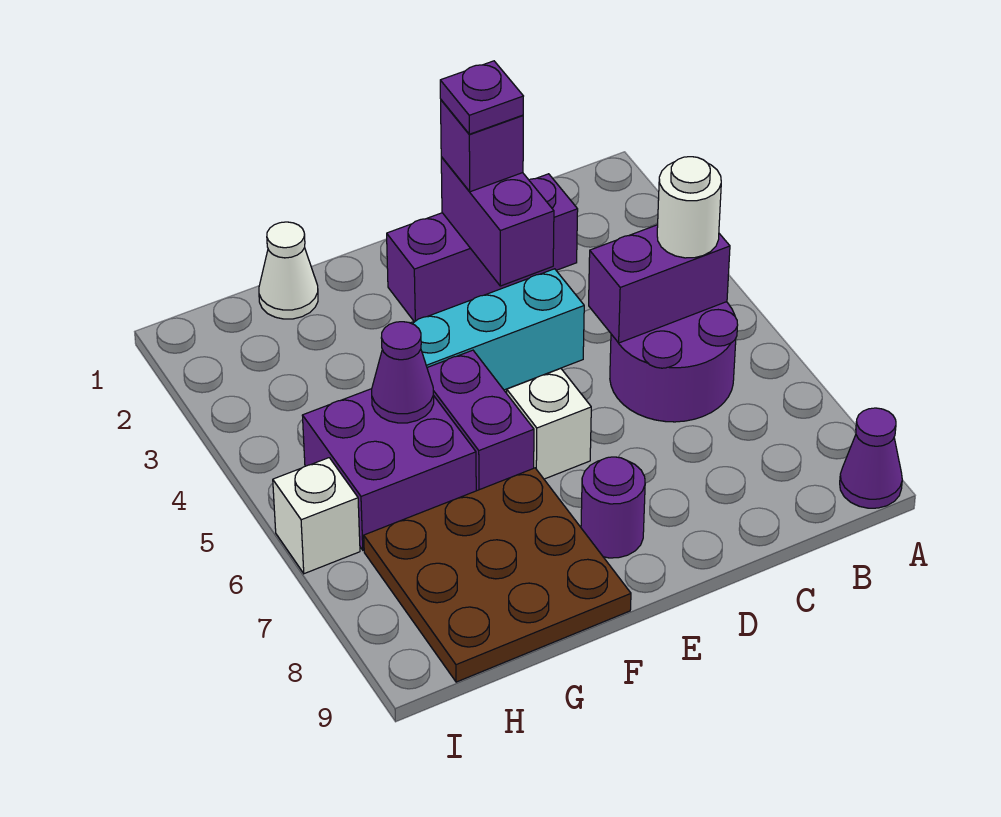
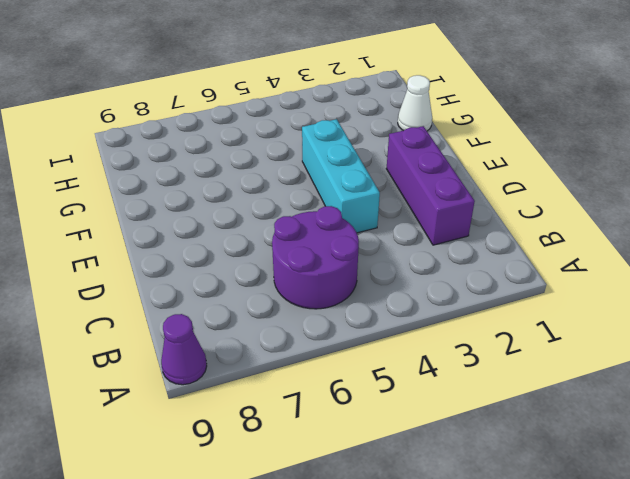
none -> white 1x1 brick [507,368,591,479]
none -> purple 1x1 round brick [581,457,645,558]
none -> purple 1x2 brick [427,350,534,491]

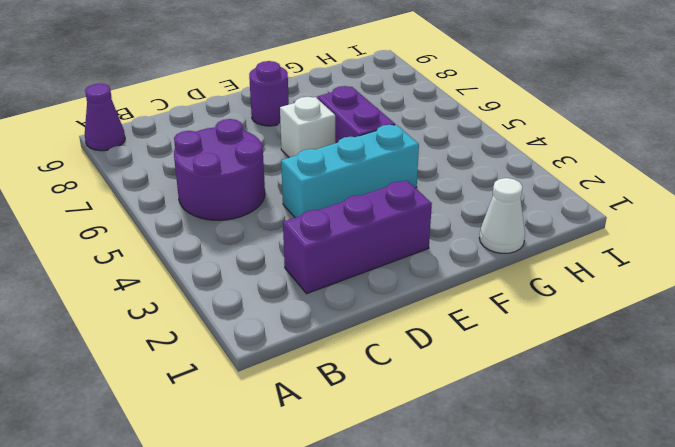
none -> brown 3x3 plate [364,468,631,682]
none -> purple 2x2 brick [302,389,476,550]
none -> white 1x1 brick [273,458,360,574]

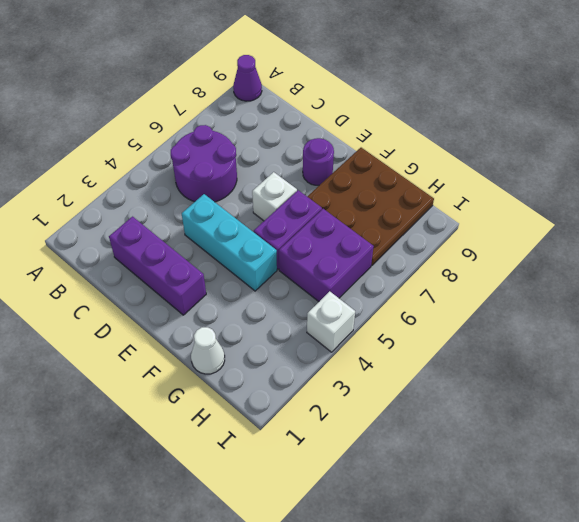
white 1x1 brick [307,291,355,352] -> white 1x1 brick moved to [273,458,360,574]
none -> purple 1x2 brick [589,225,730,343]
none -> purple 1x2 brick [441,157,554,286]
none -> purple 1x1 cone [372,322,434,423]

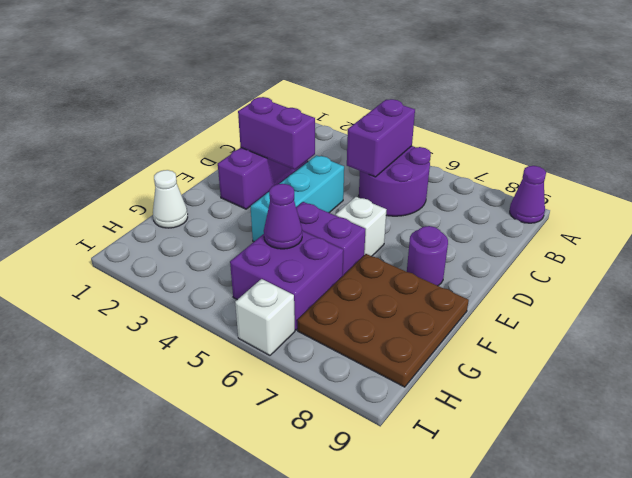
none -> white 1x1 round brick [657,157,721,258]
none -> purple 1x1 brick [441,100,523,192]
none -> purple 1x1 plate [440,61,523,134]

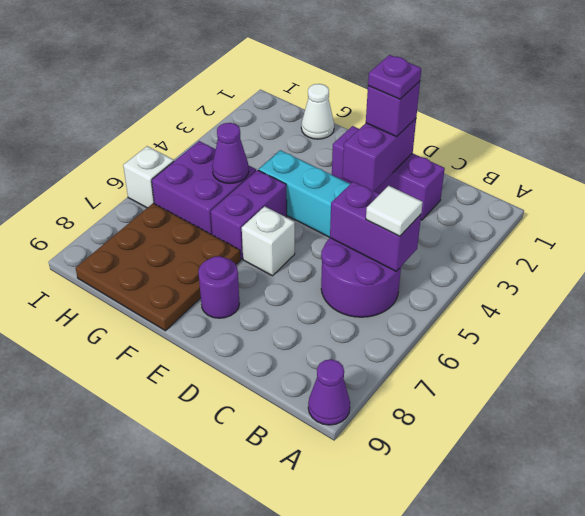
white 1x1 tile [366,186,423,236] -> white 1x1 round brick [657,157,721,258]

